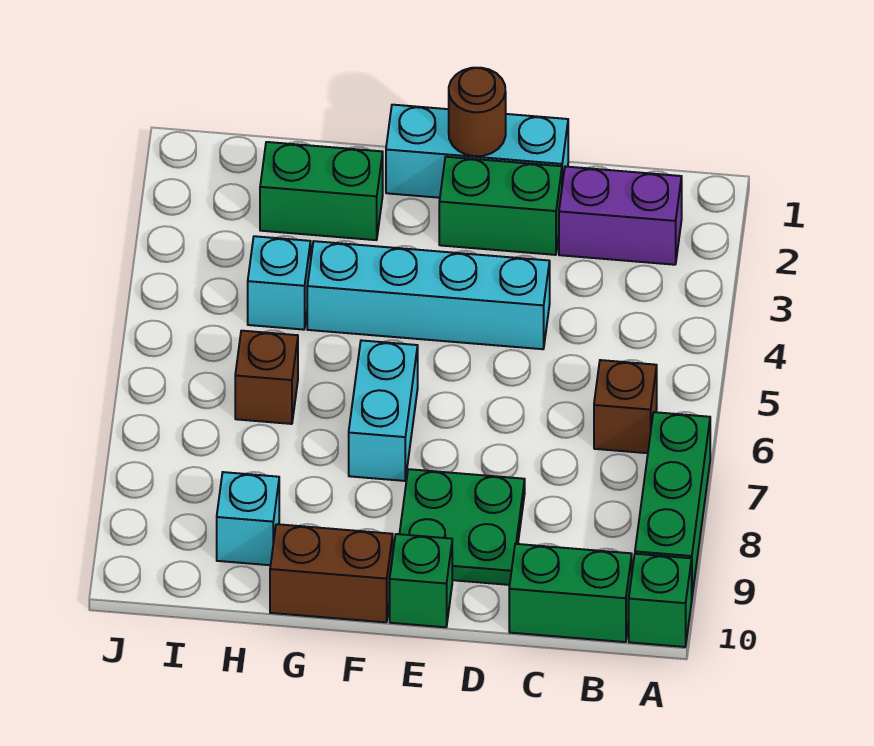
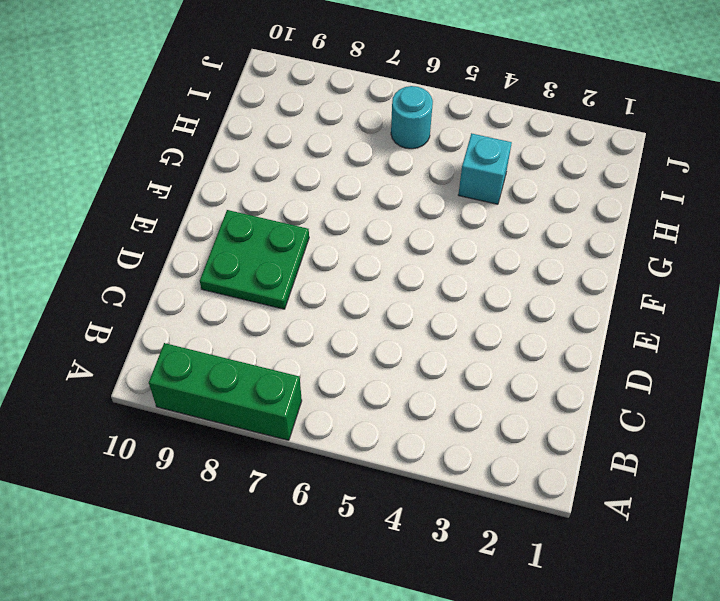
cyan 1x1 round brick [391,86,433,149] -> none
none -> green 1x1 brick [629,554,692,647]
none -> purple 1x2 brick [559,166,682,265]
none -> brown 1x1 brick [594,360,657,453]

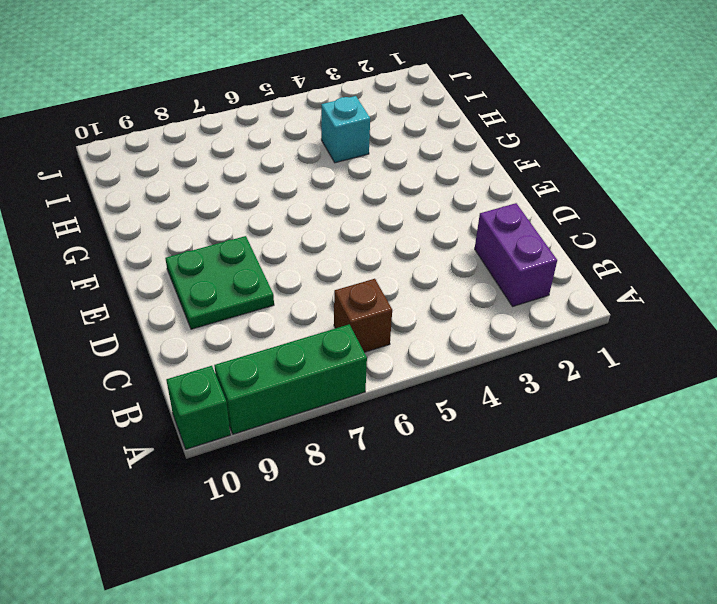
none -> green 1x2 brick [509,544,632,642]
none -> cyan 1x3 brick [386,105,568,198]
none -> green 1x2 brick [439,157,562,255]

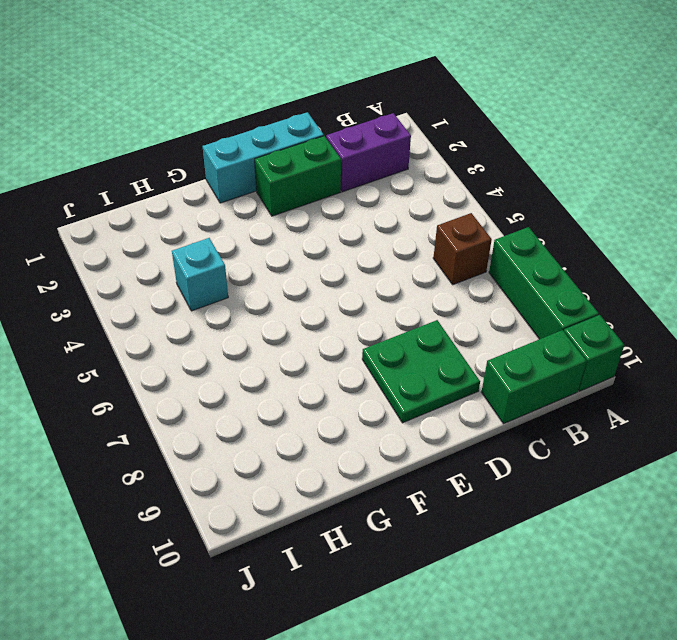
none -> cyan 1x4 brick [307,241,550,349]
none -> green 1x1 brick [390,534,452,627]
none -> cyan 1x2 brick [349,340,418,481]

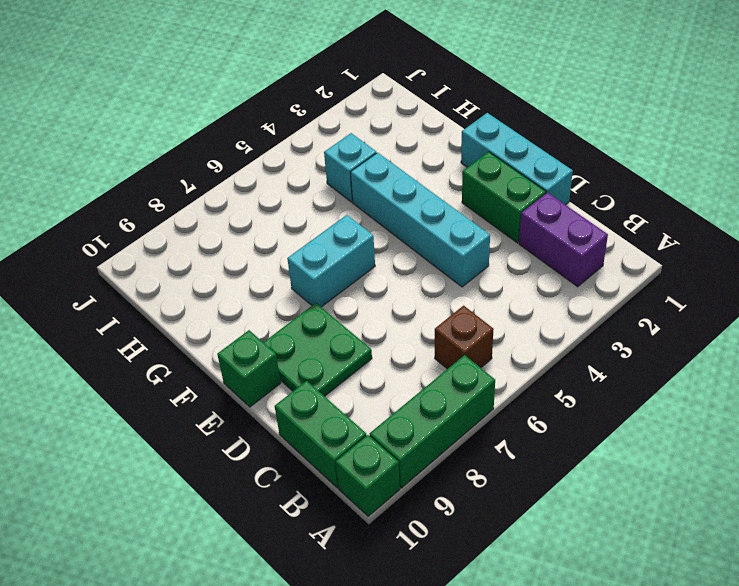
none -> brown 1x2 brick [270,524,393,622]
none -> green 1x2 brick [260,142,383,240]
none -> brown 1x1 brick [235,331,298,424]

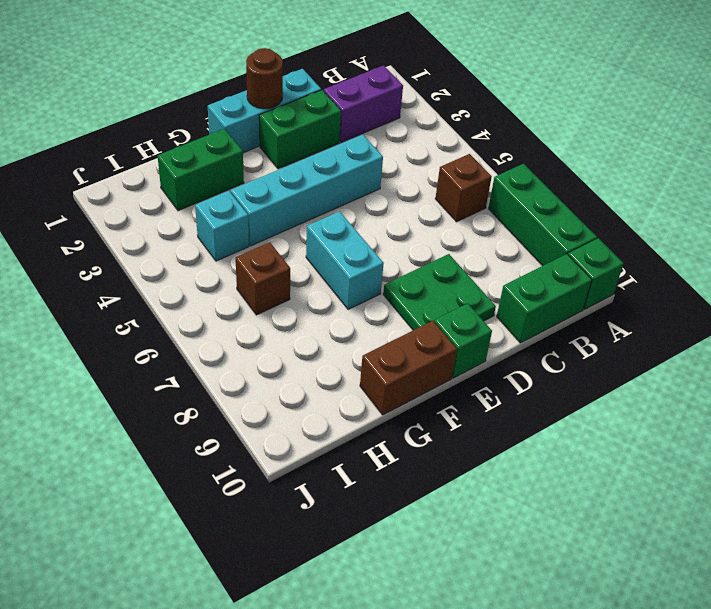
none -> cyan 1x1 brick [217,472,279,565]

